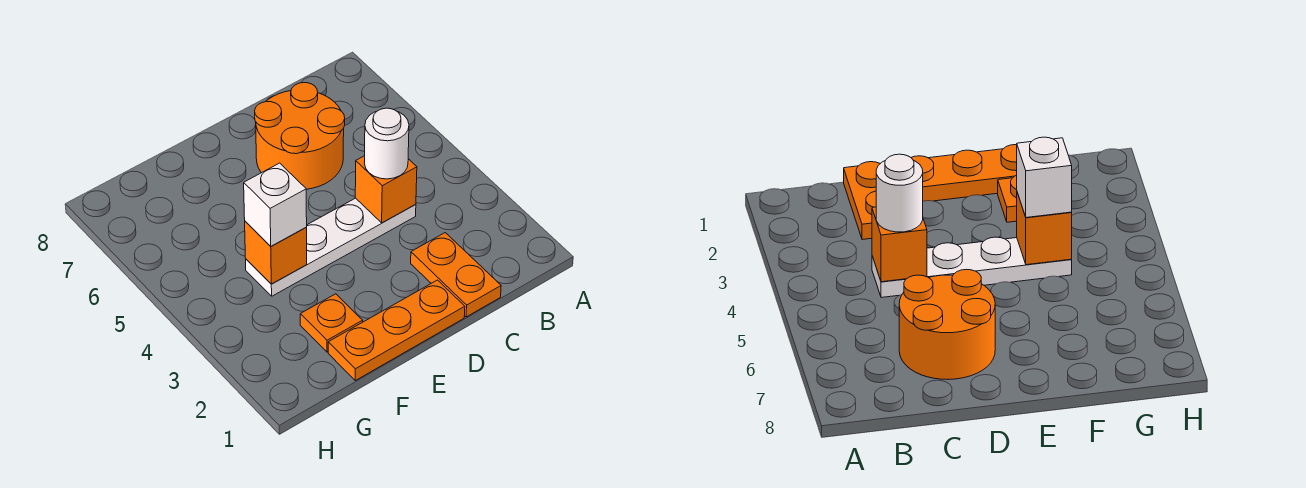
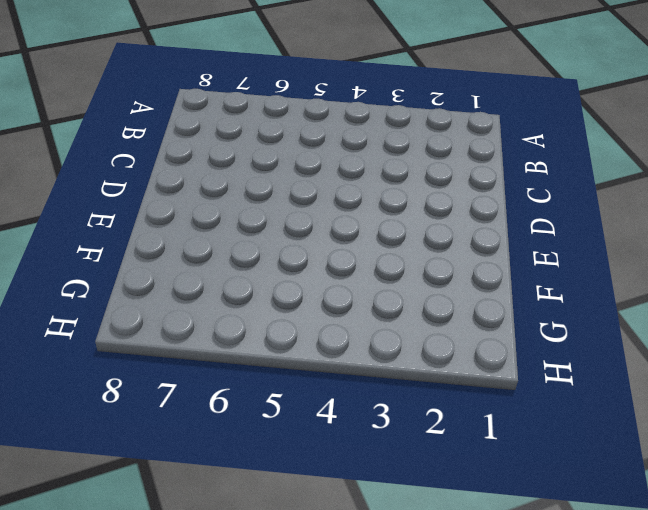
none -> orange 1x2 plate [411,233,501,317]
none -> white 1x4 plate [246,198,416,296]

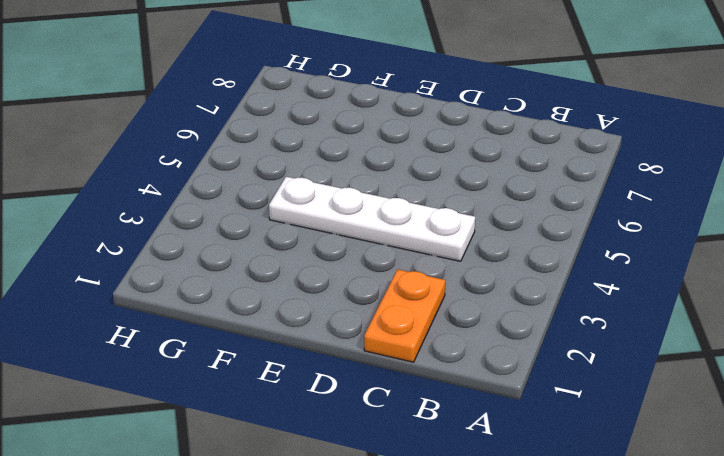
none -> orange 2x2 round brick [255,83,345,189]
none -> orange 1x3 plate [328,280,465,381]

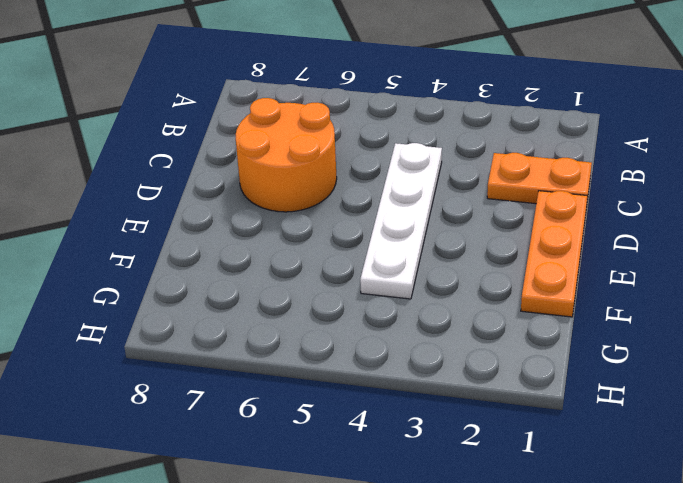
none -> orange 1x1 plate [300,294,363,352]
none -> orange 1x1 brick [355,156,417,223]

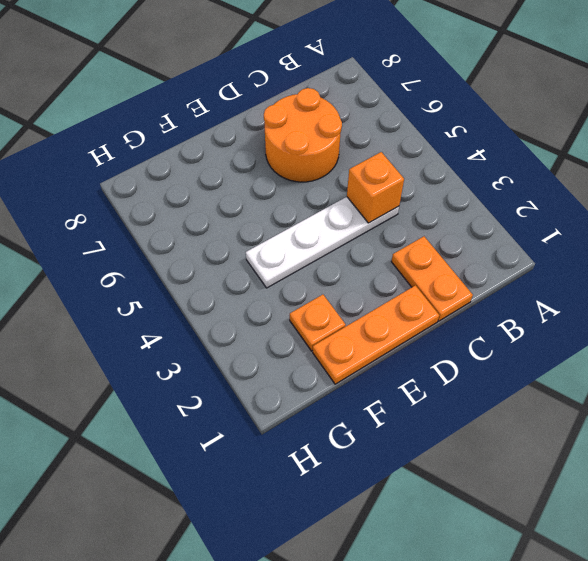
none -> orange 1x1 brick [245,221,307,284]
none -> white 1x1 round brick [364,108,409,179]

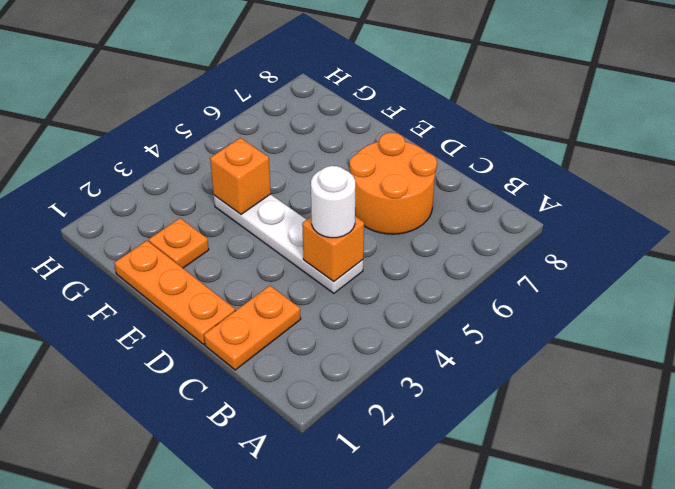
none -> white 1x1 brick [244,163,307,246]

